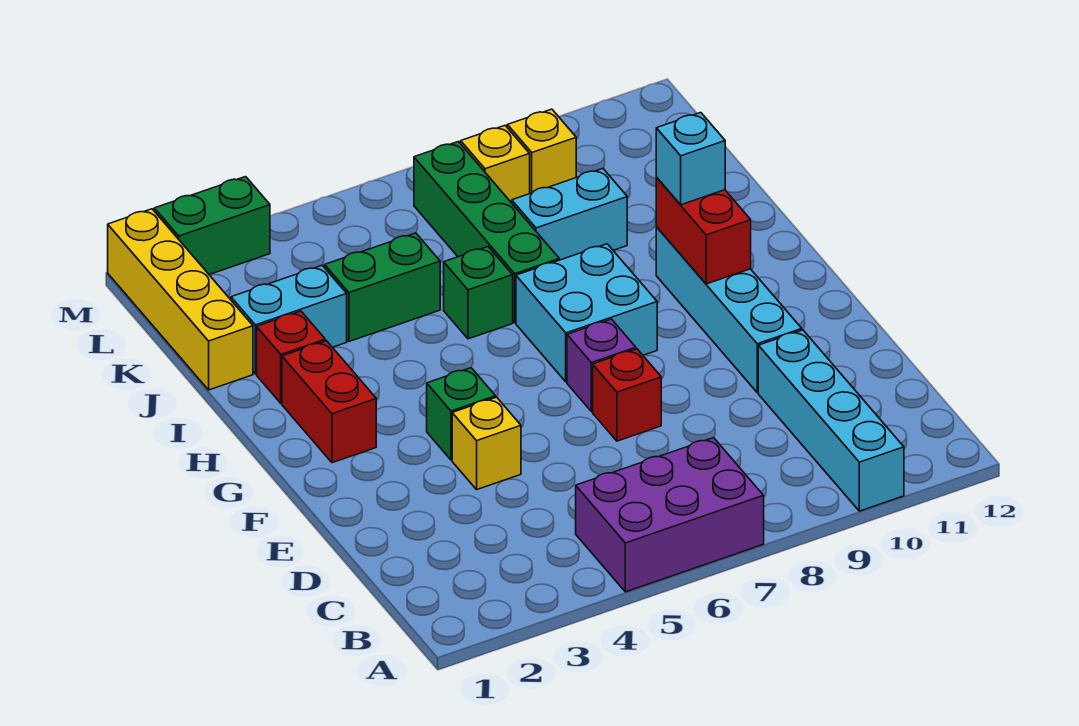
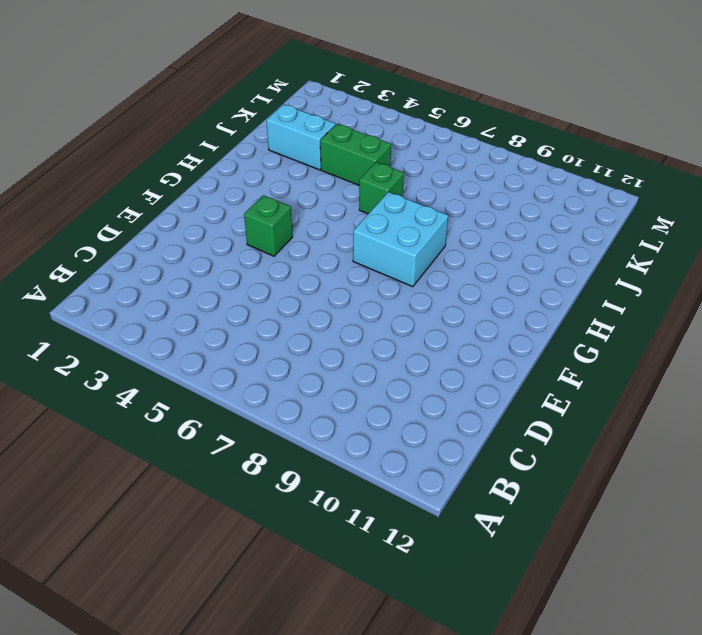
none -> purple 2x3 brick [576,438,764,592]
none -> cyan 1x4 brick [758,330,904,511]
none -> yellow 1x1 brick [452,397,521,489]

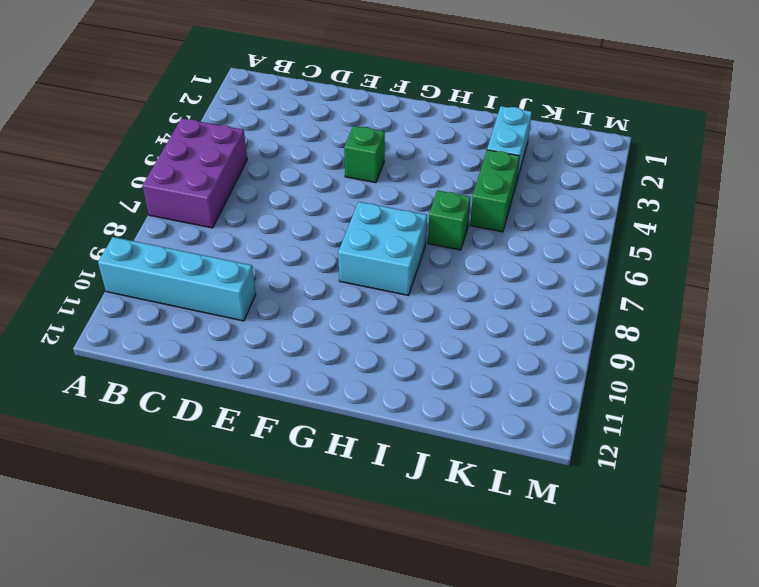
none -> yellow 1x1 brick [452,397,521,489]
none -> red 1x1 brick [593,349,661,441]
none -> cyan 1x4 brick [656,227,802,393]

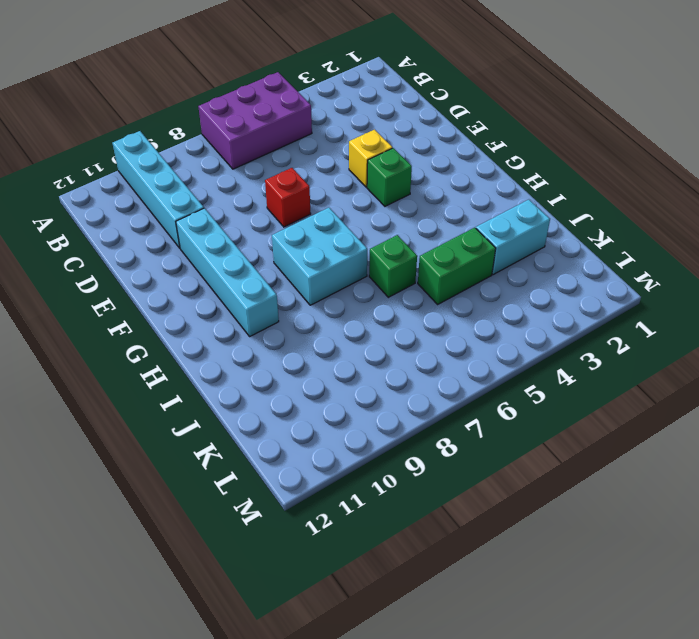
none -> purple 1x1 brick [567,319,636,412]
none -> red 1x2 brick [282,341,376,463]
none -> red 1x1 brick [257,311,325,403]

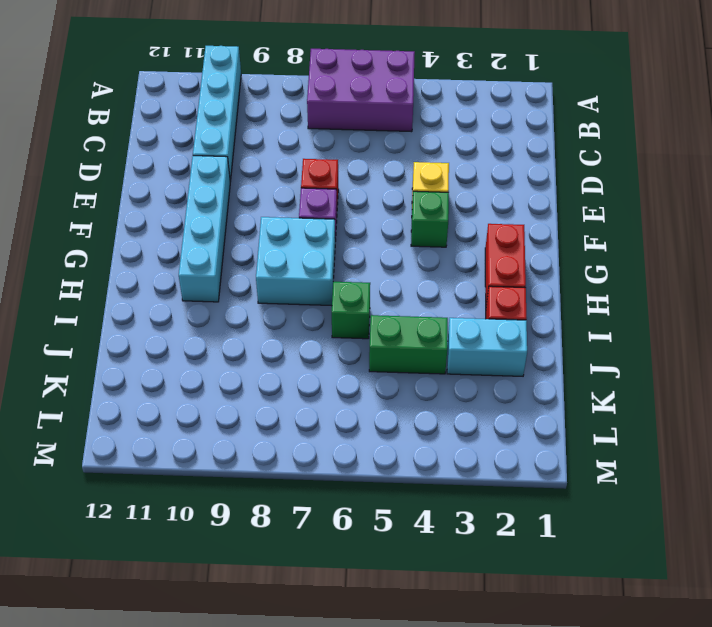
none -> green 1x4 brick [414,142,559,323]
none -> yellow 1x4 brick [108,209,253,390]
none -> cyan 1x2 brick [512,169,627,260]

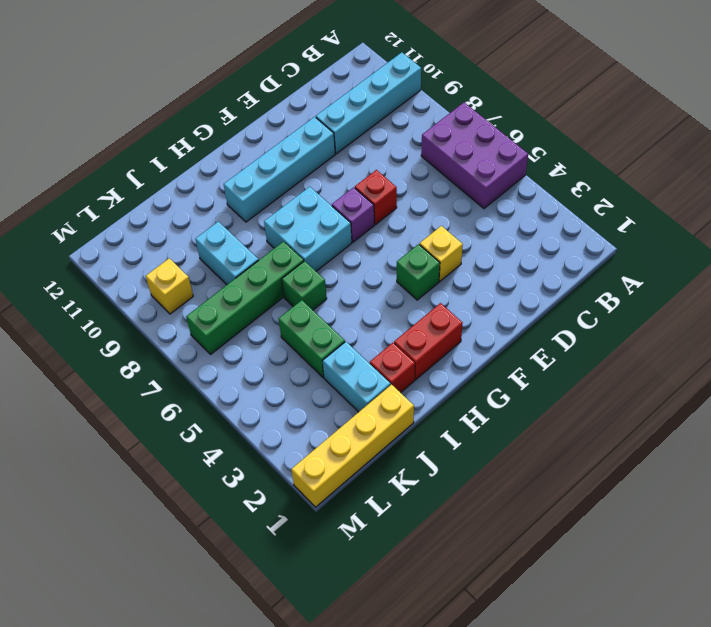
none -> yellow 1x1 brick [461,126,530,203]
none -> green 1x2 brick [154,177,270,275]
none -> red 1x2 brick [656,178,751,284]

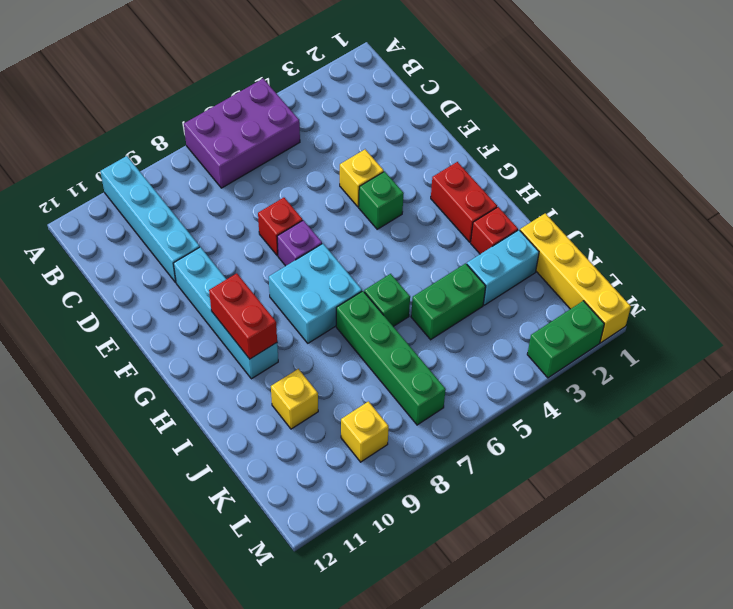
yellow 1x1 brick [271,369,318,429] -> yellow 1x1 brick moved to [461,126,530,203]
none -> cyan 1x2 brick [512,169,627,260]
none -> cyan 1x1 brick [656,113,725,205]

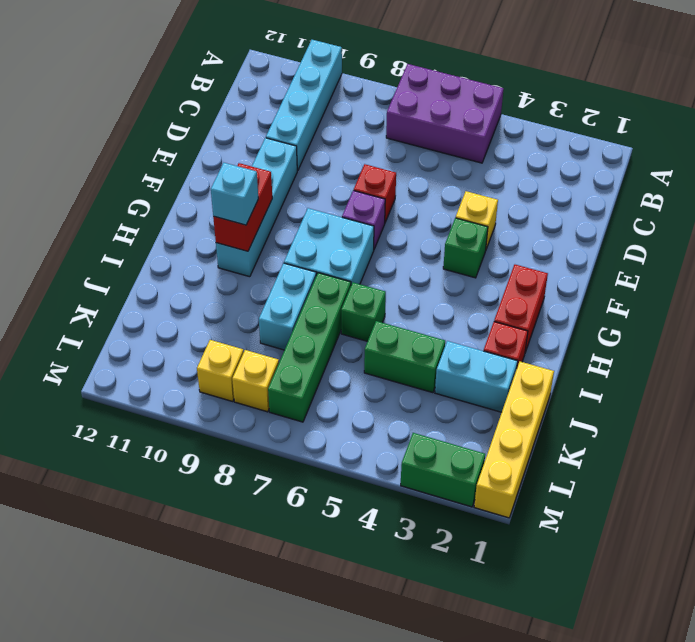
cyan 1x2 brick [259,263,316,350] -> cyan 1x2 brick turned to [512,169,627,260]

